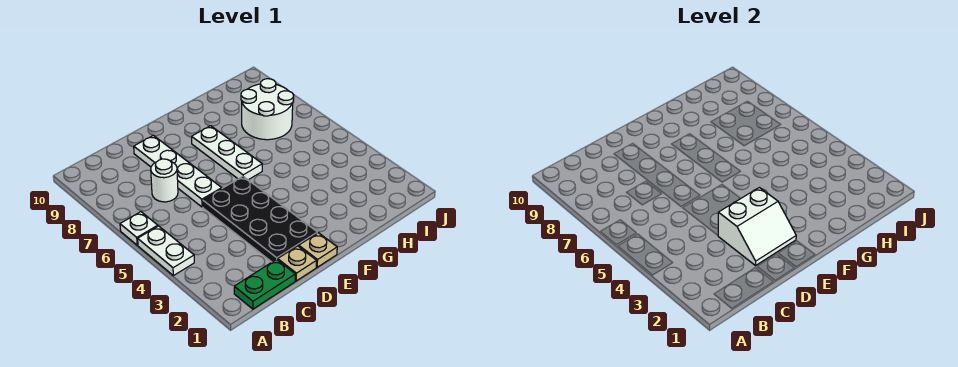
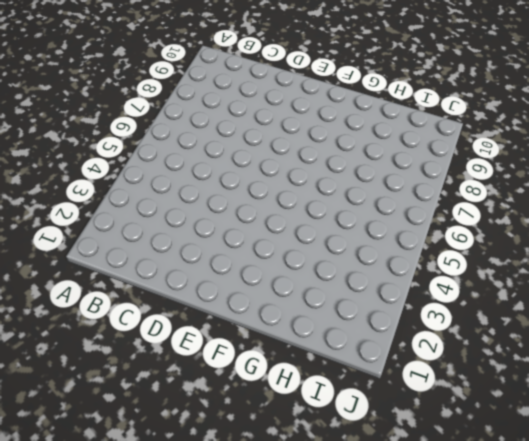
none -> white 1x2 plate [138,226,194,276]
none -> white 1x1 plate [120,212,158,245]

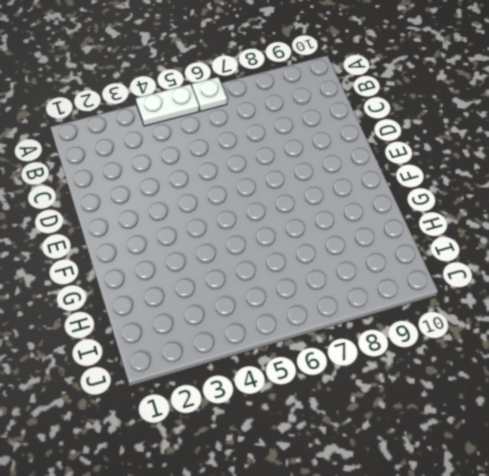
none -> green 1x2 plate [234,259,295,309]
none -> white 1x1 round brick [151,159,178,202]

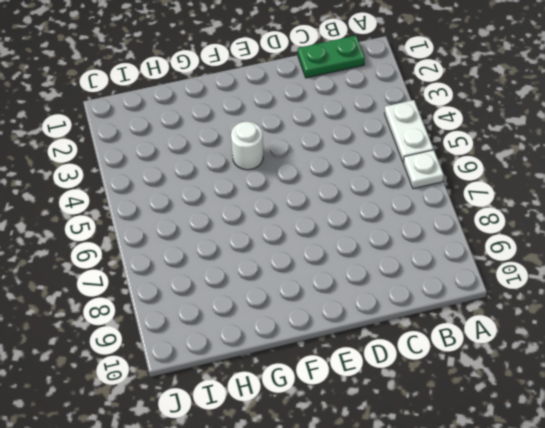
white 1x1 round brick [231,121,263,170] -> white 1x1 round brick moved to [151,159,178,202]
none -> tan 1x1 plate [278,246,317,281]
none -> black 2x4 plate [203,177,317,262]

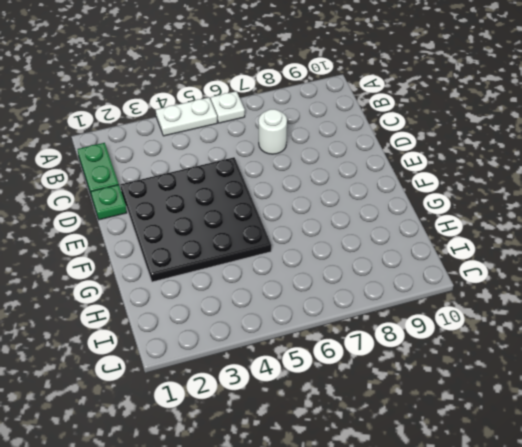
green 1x1 plate [91,185,127,220] -> tan 1x1 plate [278,246,317,281]
black 4x4 plate [120,157,271,282] -> black 2x4 plate [203,177,317,262]
none -> white 1x4 plate [134,135,222,207]
none -> tan 1x1 plate [299,233,337,267]

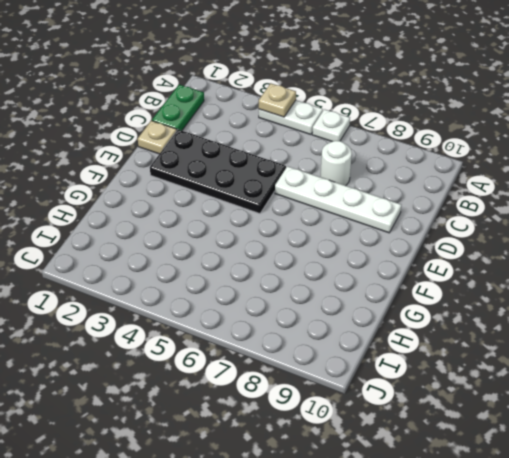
tan 1x1 plate [259,83,296,117] -> tan 1x1 plate moved to [299,233,337,267]
none -> white 1x3 plate [192,126,262,180]
none -> white 2x2 round brick [241,79,294,140]

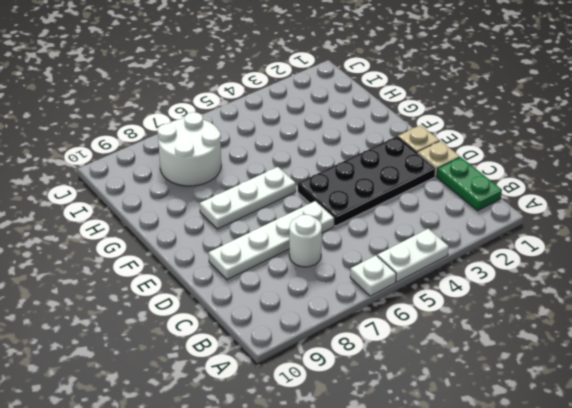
none -> white 2x2 slope [718,188,796,266]

